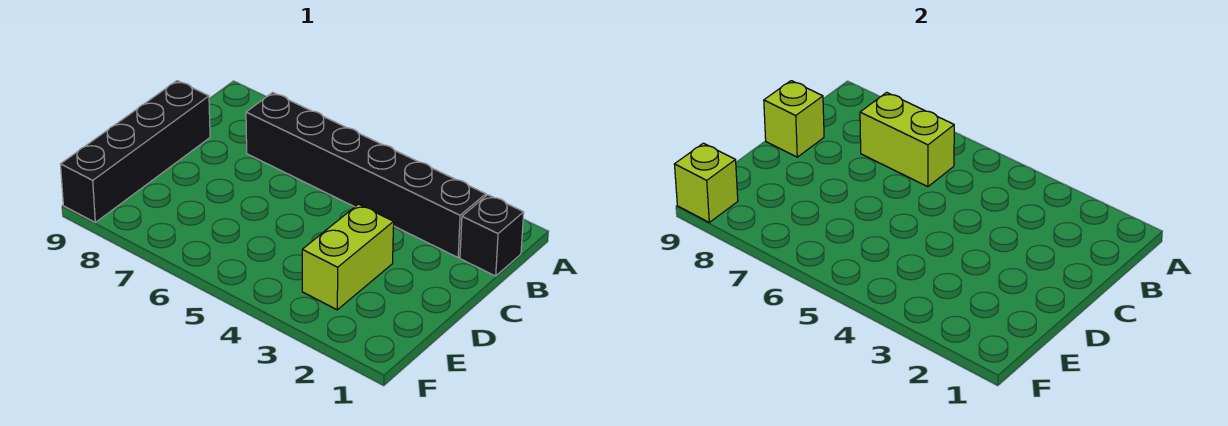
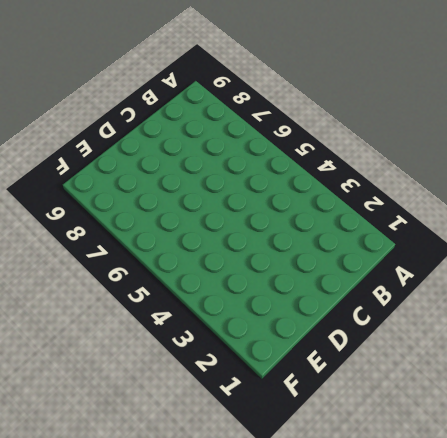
none -> black 1x1 brick [460,195,524,276]
none -> black 1x6 brick [246,92,486,257]

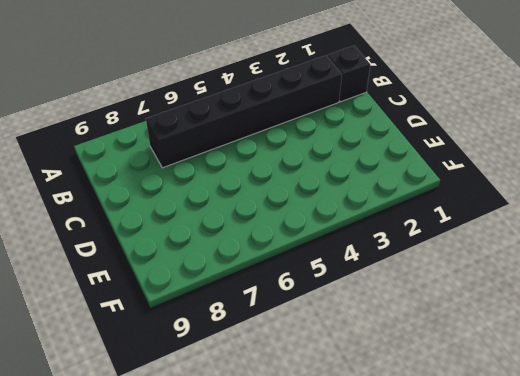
none -> black 1x4 brick [60,81,210,222]
none -> lime 1x2 brick [302,204,394,310]

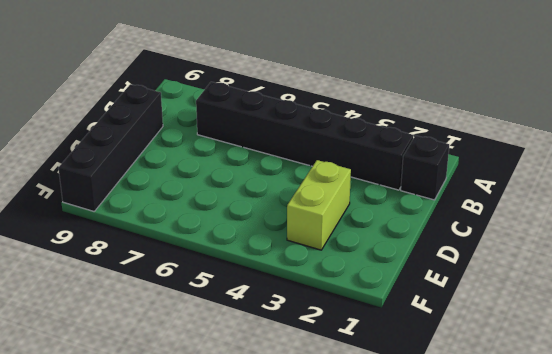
none -> lime 1x2 brick [860,92,954,187]
none -> lime 1x1 brick [764,81,824,157]

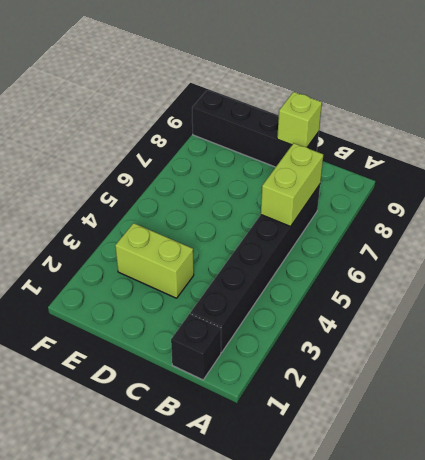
none -> lime 1x1 brick [674,143,738,222]

